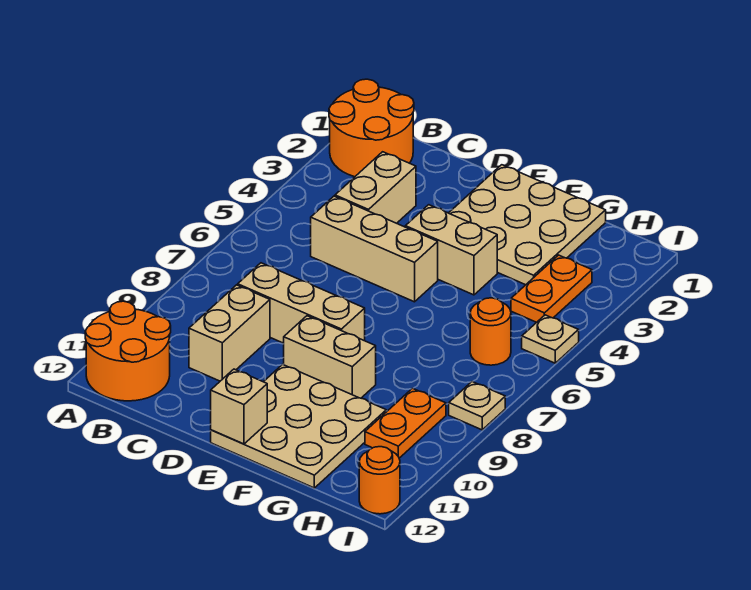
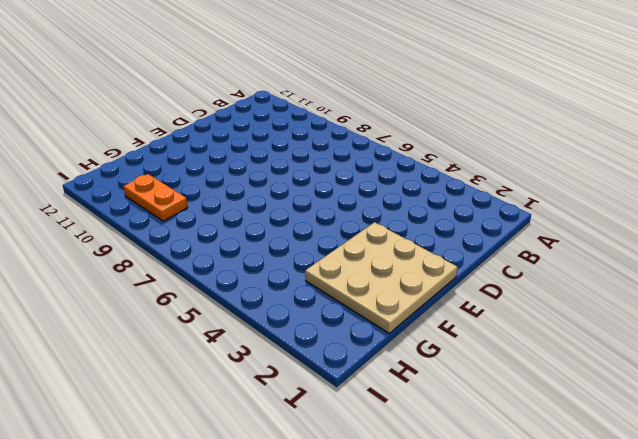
none -> orange 2x2 round brick [329,79,414,177]
none -> orange 2x2 round brick [85,301,171,401]
none -> tan 1x2 brick [335,152,416,223]

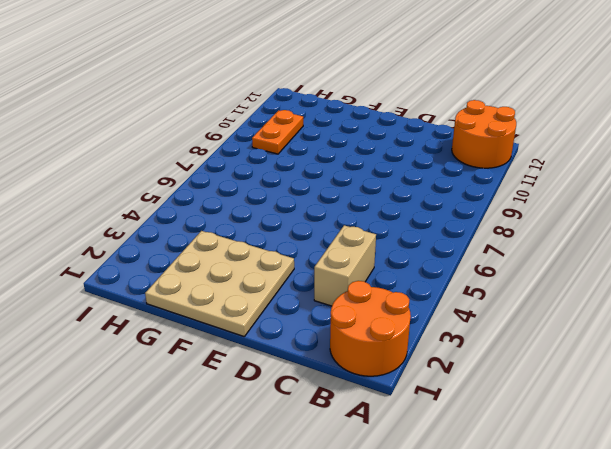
none -> tan 1x3 brick [311,196,438,302]
none -> tan 1x3 brick [238,263,365,343]
none -> tan 1x2 brick [189,285,270,381]

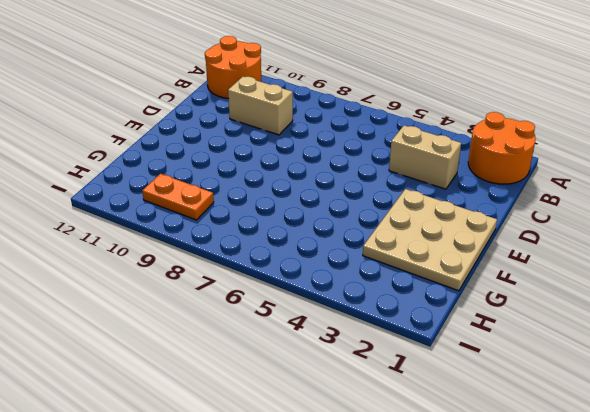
none -> tan 1x3 brick [311,196,438,302]
none -> tan 1x3 brick [238,263,365,343]
none -> tan 1x2 brick [405,205,497,295]

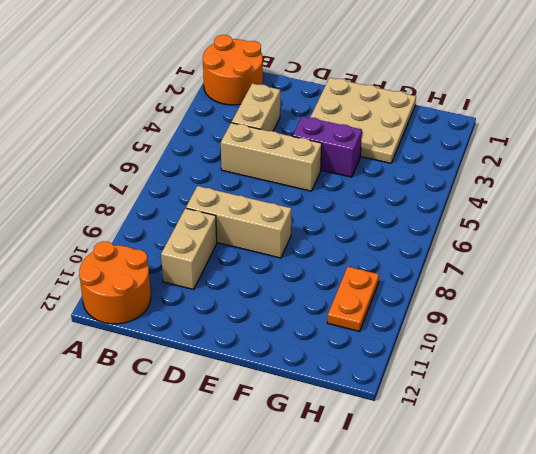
purple 1x2 brick [293,116,362,177] -> tan 1x2 brick [405,205,497,295]
none -> tan 1x2 brick [283,316,376,398]
none -> tan 3x3 plate [211,365,386,488]
none -> orange 1x2 plate [511,255,592,322]

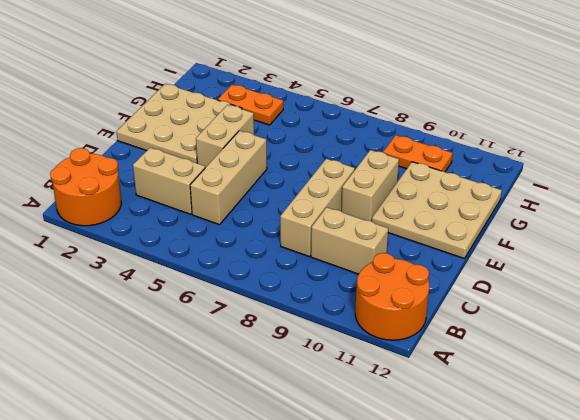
none -> orange 1x1 round brick [470,298,511,365]
none -> tan 1x1 plate [522,315,579,363]
none -> tan 1x1 plate [449,382,505,430]

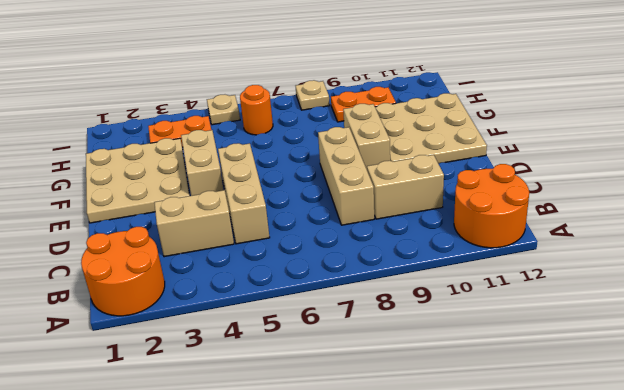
none -> orange 1x1 round brick [359,447,400,514]
none -> tan 1x1 brick [211,369,267,444]

